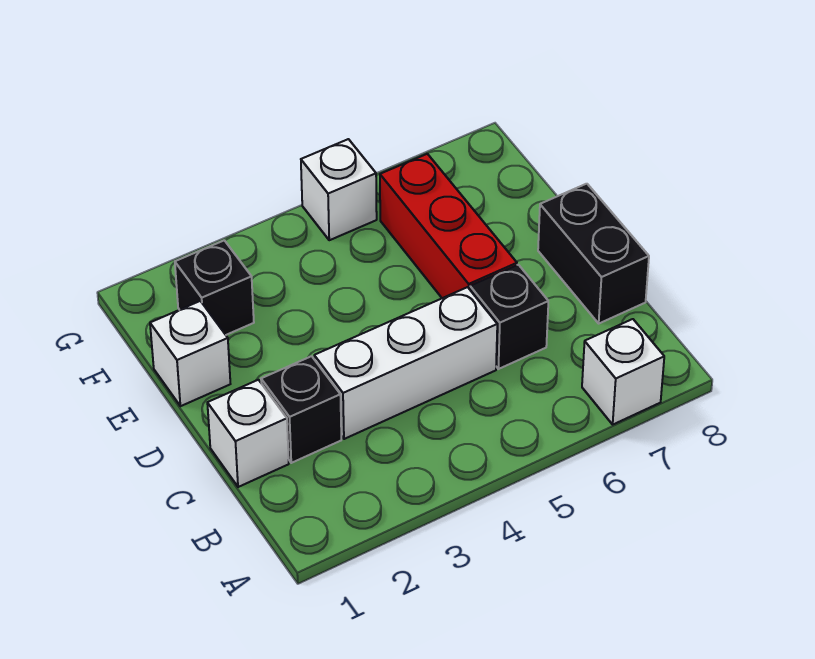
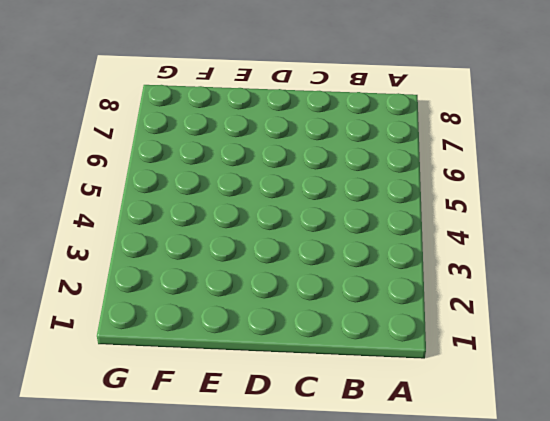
none -> white 1x1 brick [582,319,664,424]
none -> white 1x1 brick [207,380,289,487]

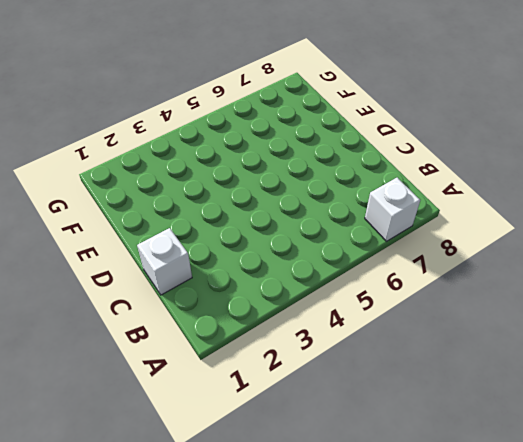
none -> black 1x1 brick [261,356,341,463]
none -> white 1x3 brick [314,287,497,439]

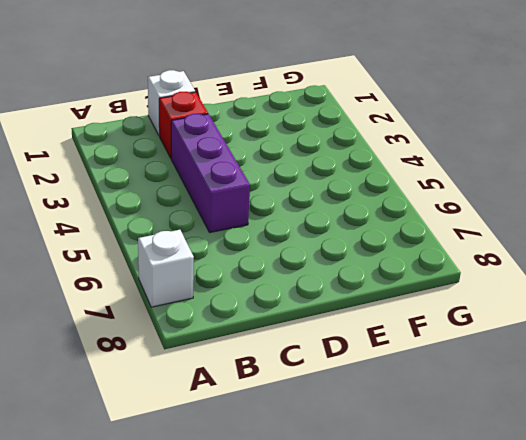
red 1x1 brick [159,92,208,158] -> black 1x1 brick [261,356,341,463]
purple 1x3 brick [171,114,250,232] -> white 1x3 brick [314,287,497,439]
none -> black 1x1 brick [470,265,548,369]
none -> black 1x2 brick [538,184,649,323]

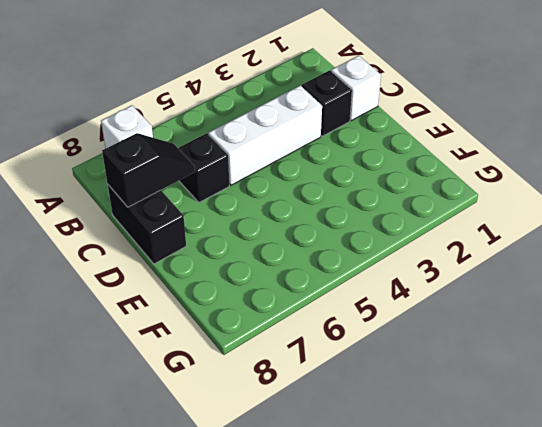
black 1x2 slope [102,133,195,207] -> none
none -> red 1x3 brick [380,154,517,298]
none -> white 1x1 brick [150,301,230,406]

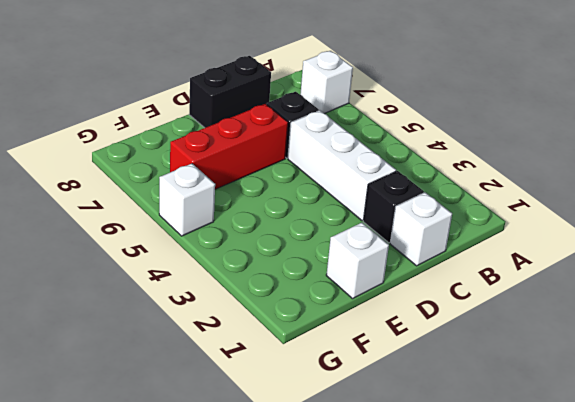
none -> black 1x1 brick [175,240,254,335]

